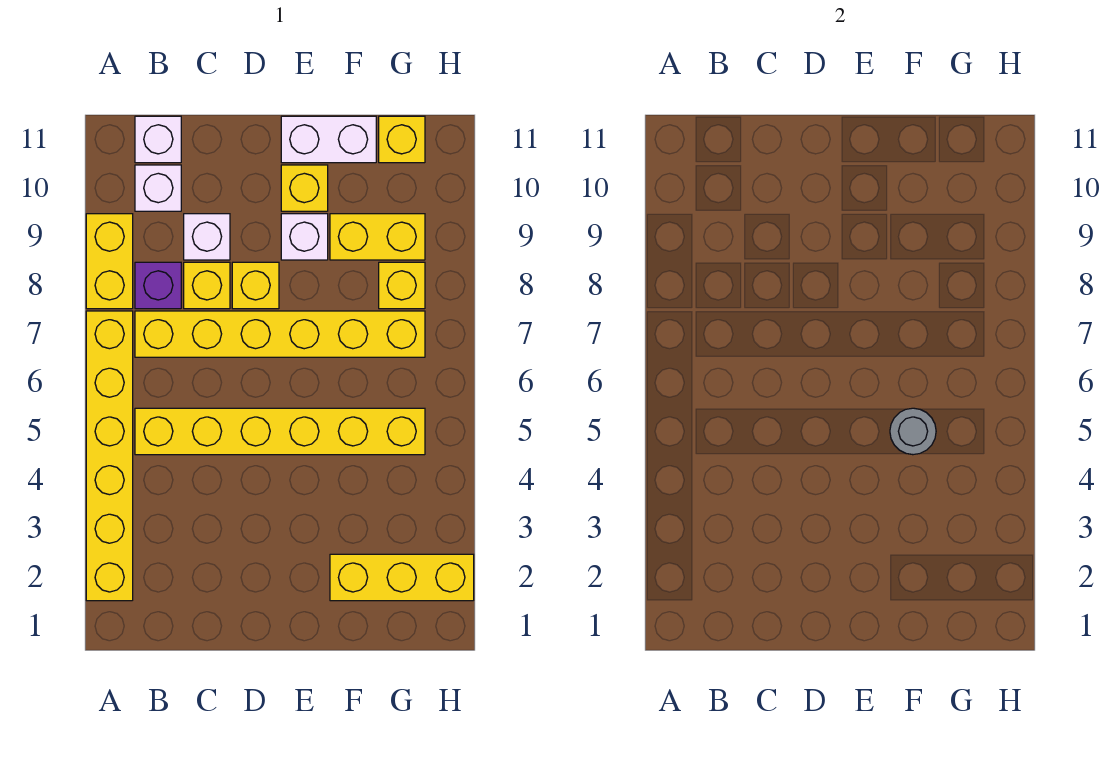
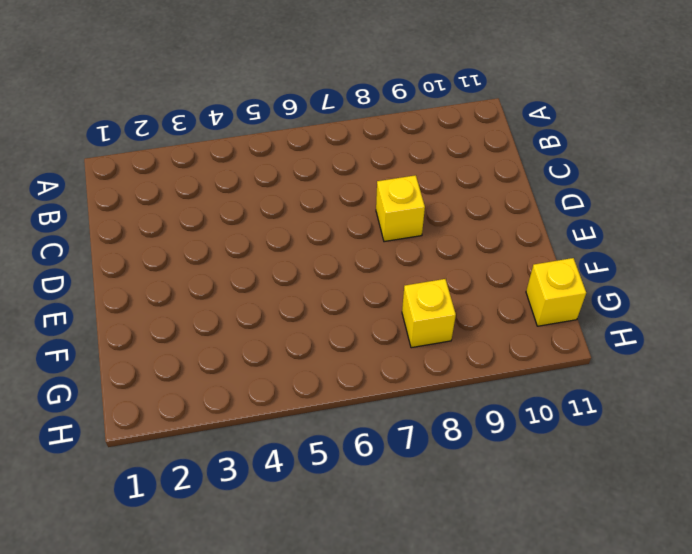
none -> yellow 1x6 brick [86,311,133,601]
none -> yellow 1x2 brick [86,214,133,309]
none -> yellow 1x6 brick [135,408,425,455]

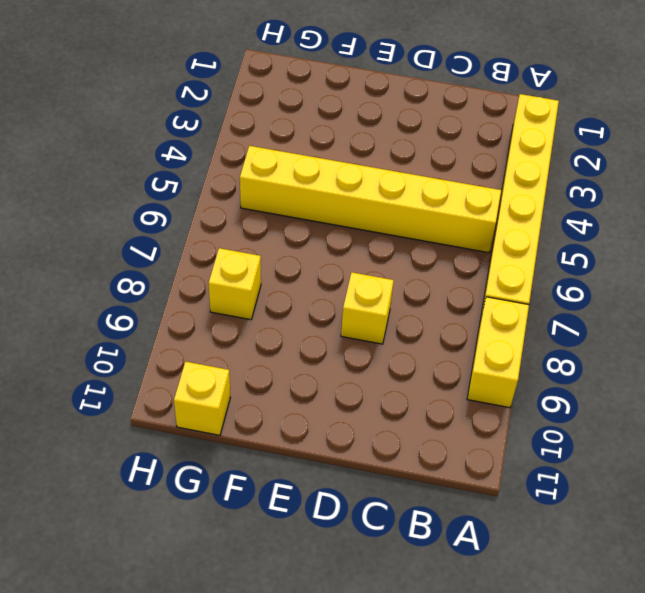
none -> yellow 1x6 brick [135,311,425,357]
none -> purple 1x1 brick [135,262,181,309]
none -> white 1x1 brick [135,165,181,211]

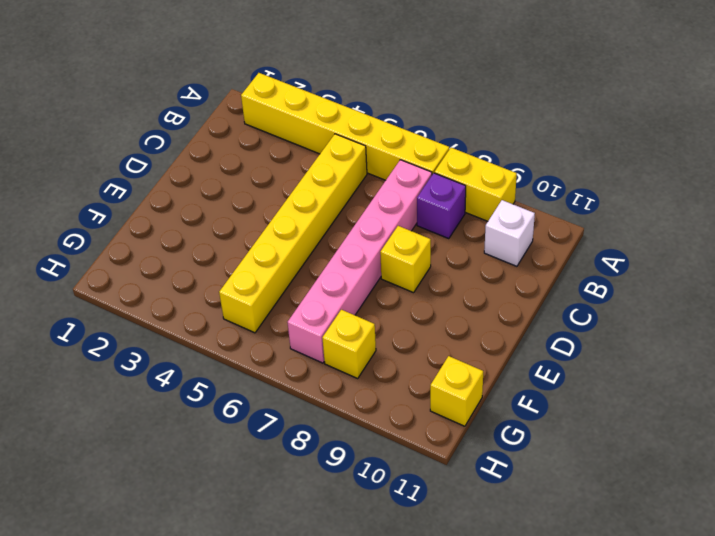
pink 1x6 brick [287,160,432,363] -> yellow 1x6 brick [135,311,425,357]
none -> white 1x1 brick [135,116,181,163]
none -> yellow 1x1 brick [184,262,230,309]
none -> white 1x1 brick [184,214,230,260]

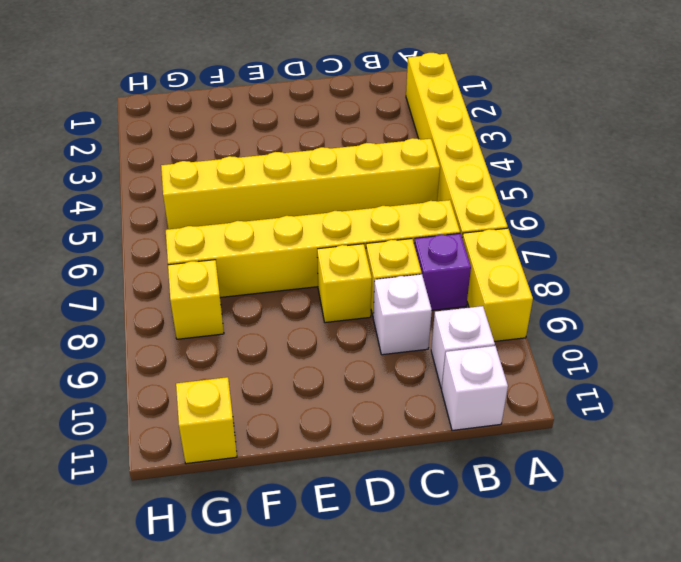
none -> white 1x1 brick [281,214,328,260]
none -> yellow 1x1 brick [281,165,328,211]
none -> white 1x2 brick [281,116,376,163]

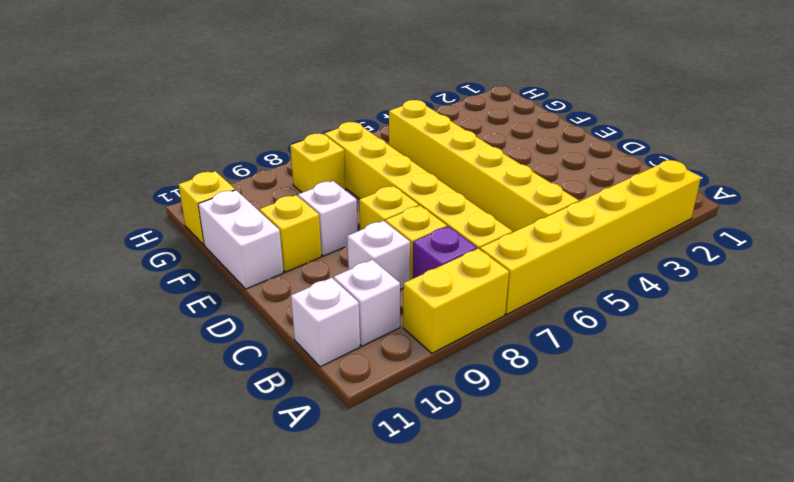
none -> yellow 1x3 brick [330,554,474,601]
none -> yellow 1x2 brick [330,214,425,260]
none -> grey 1x1 round brick [890,408,936,455]

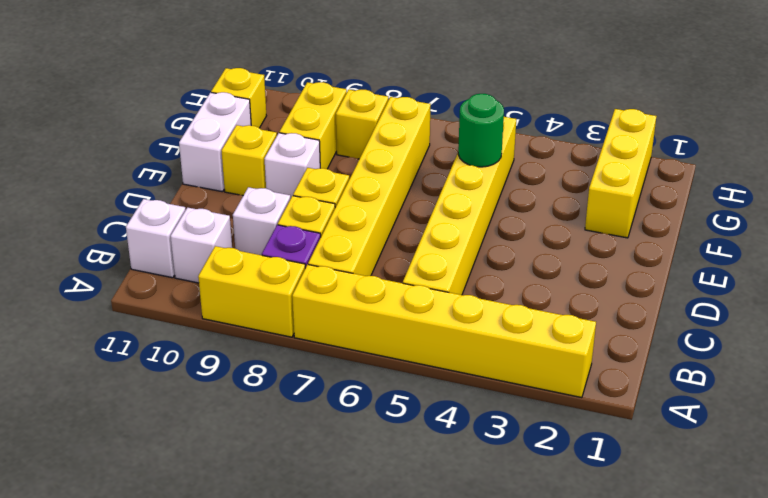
green 1x1 round brick [458,94,504,167] -> grey 1x1 round brick [890,408,936,455]

